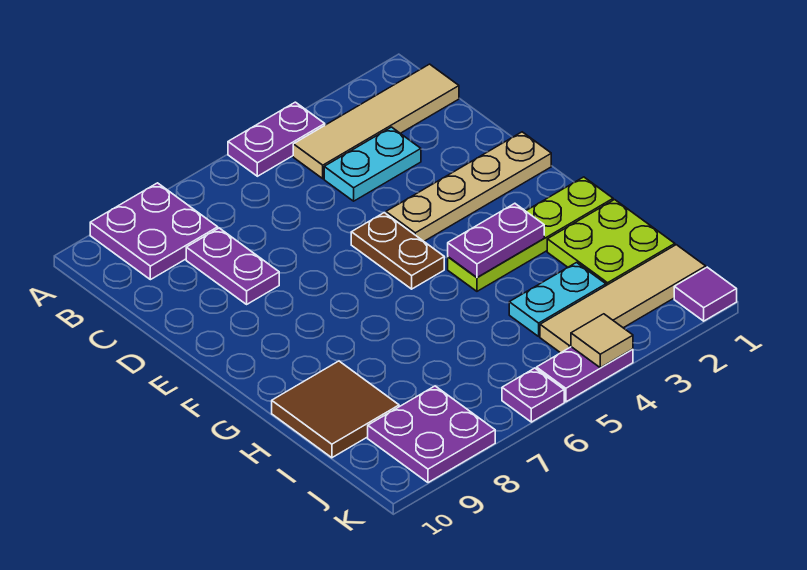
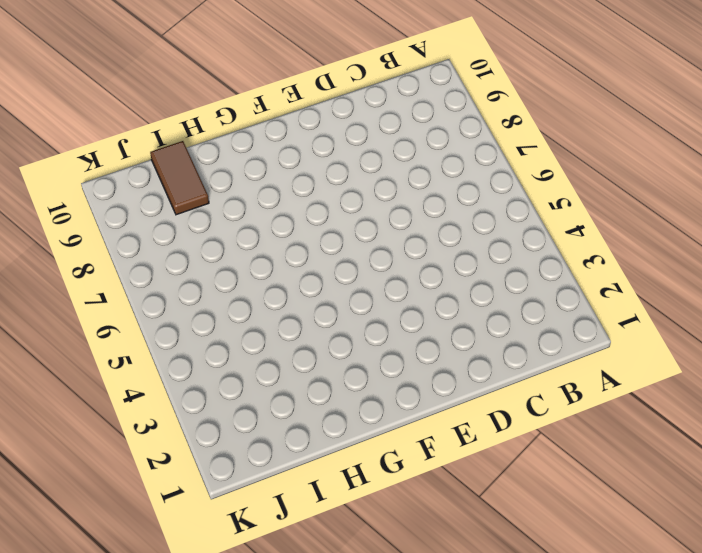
brown 1x2 tile [150,141,209,215] -> brown 2x2 tile [272,361,399,458]
none -> purple 1x2 plate [228,102,325,176]
none -> purple 2x2 plate [90,183,218,280]
none -> tan 1x4 tile [293,64,459,179]

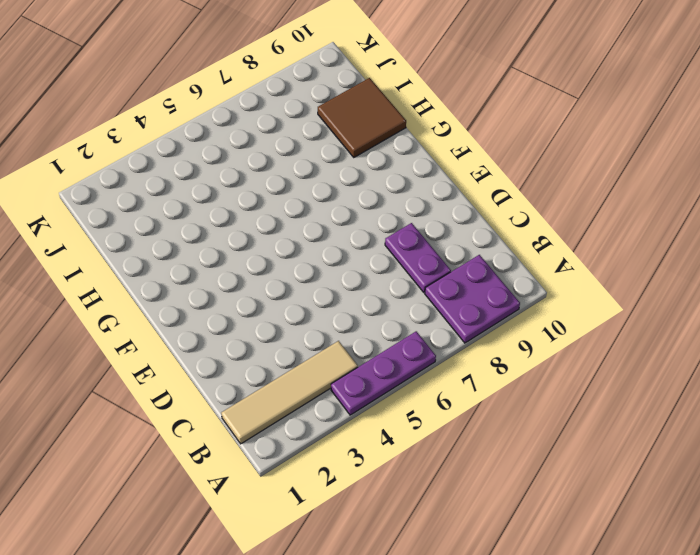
purple 1x3 plate [331,331,436,415] -> purple 1x2 plate [228,102,325,176]
none -> cyan 1x2 plate [324,127,421,201]
none -> tan 1x4 plate [386,132,551,241]
none -> brown 1x2 plate [351,213,444,289]

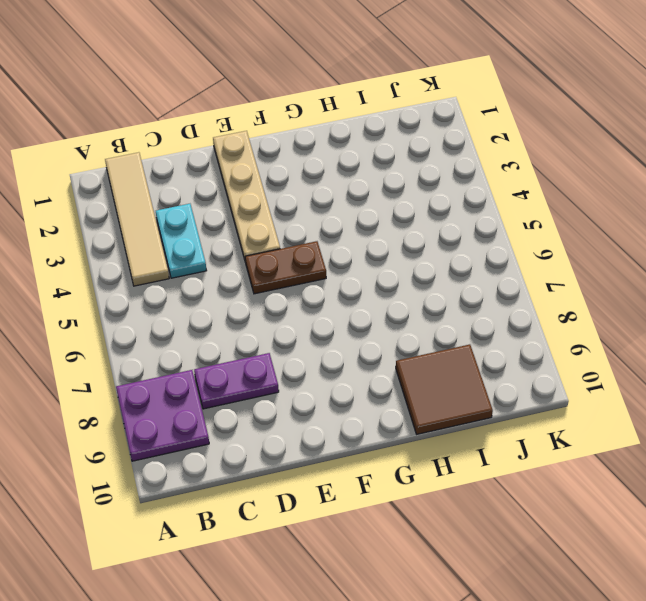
none -> purple 1x2 plate [228,102,325,176]
none -> lime 1x4 plate [448,177,613,291]
none -> lime 2x2 plate [547,200,675,285]

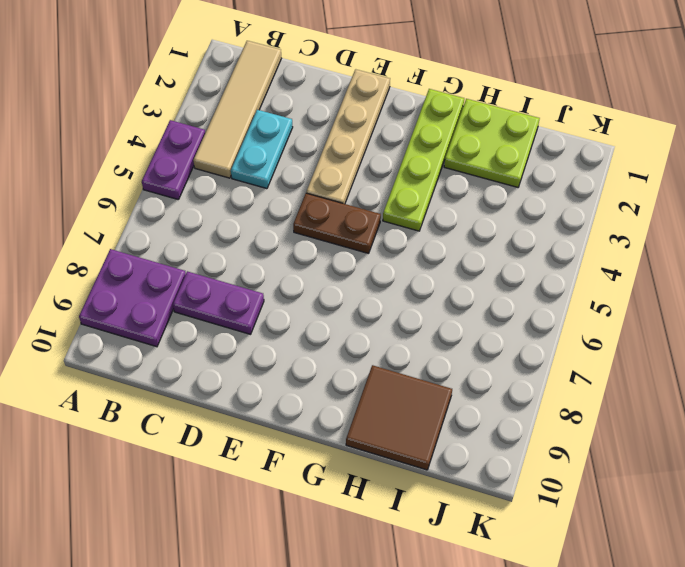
none -> cyan 1x2 plate [509,263,606,336]
none -> tan 1x4 tile [540,245,706,353]
none -> purple 2x2 plate [368,386,495,483]

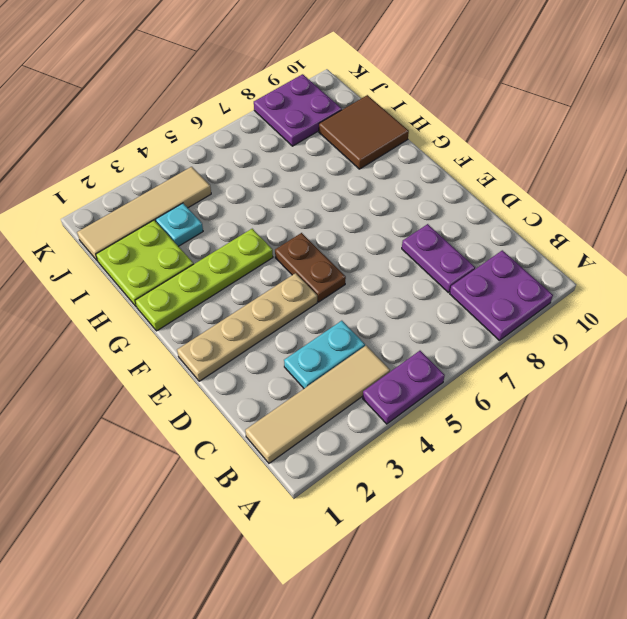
cyan 1x1 plate [156,203,203,246] -> cyan 1x2 plate [509,263,606,336]
none -> purple 1x1 tile [674,267,737,321]
none -> purple 1x2 plate [537,347,633,402]
none -> purple 1x1 plate [502,368,564,422]

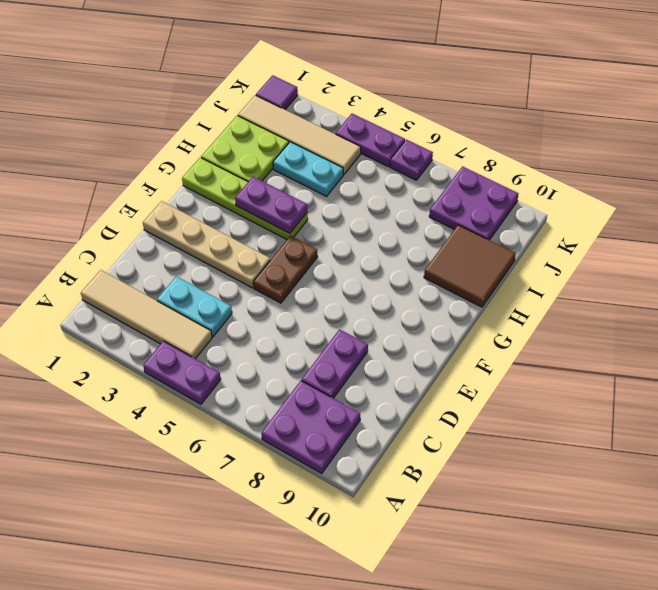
none -> tan 1x1 tile [571,314,633,368]

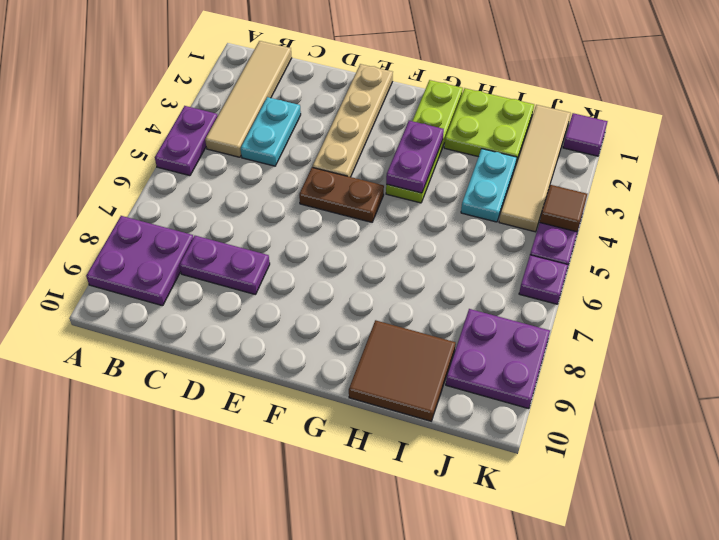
brown 1x1 tile [540,185,587,232] -> tan 1x1 tile [571,314,633,368]

